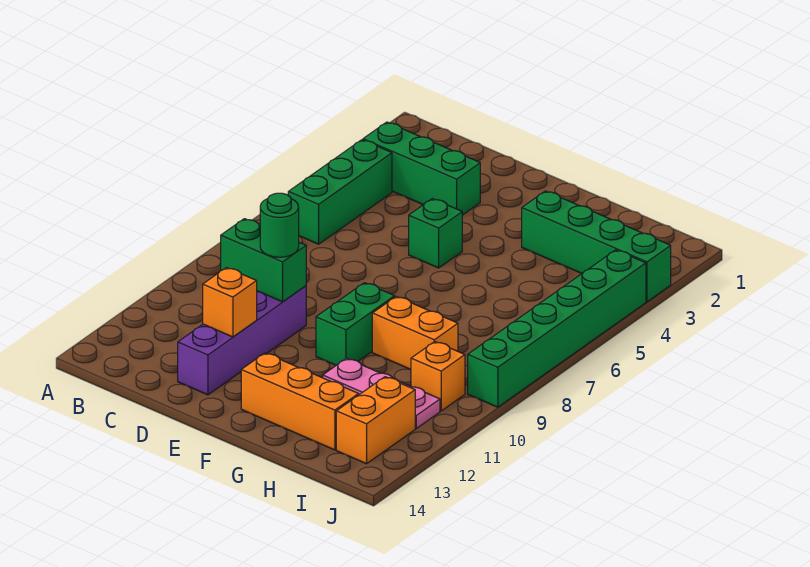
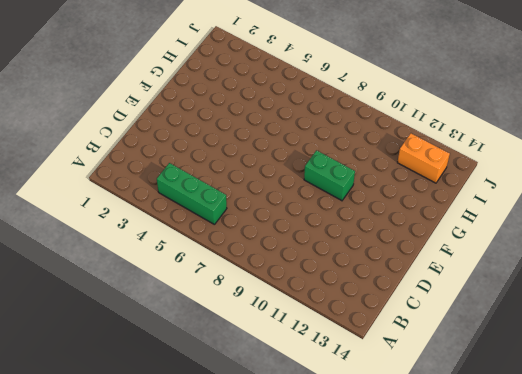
none -> green 1x3 brick [363,122,480,215]
none -> purple 1x4 brick [178,286,306,395]
none -> green 1x1 brick [409,199,462,268]

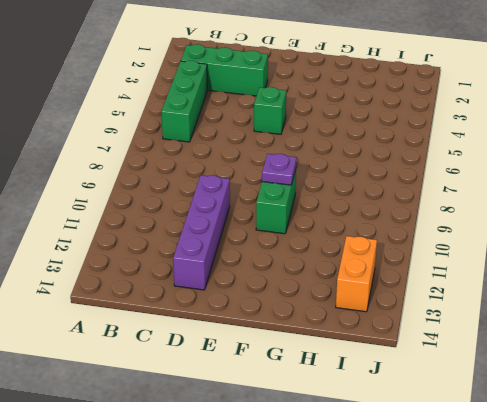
purple 1x1 plate [262,154,297,185] -> none
none -> orange 1x3 brick [241,353,359,450]
none -> green 1x4 brick [522,191,671,302]
none -> orange 1x2 brick [372,296,458,370]

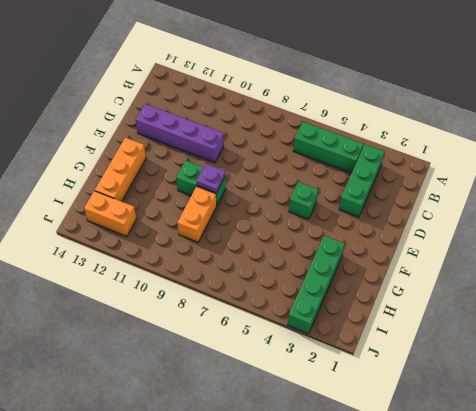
purple 1x1 plate [197,164,226,193] -> none
none -> pink 1x3 plate [323,358,440,428]
none -> orange 1x1 brick [411,342,465,411]
none -> green 1x6 brick [468,250,646,407]

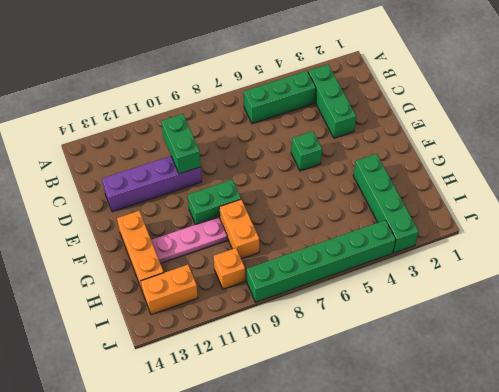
pink 1x3 plate [151,217,227,263] -> pink 1x3 plate turned to [323,358,440,428]
none -> orange 1x1 brick [203,268,257,337]
none -> green 1x1 round brick [260,193,299,257]

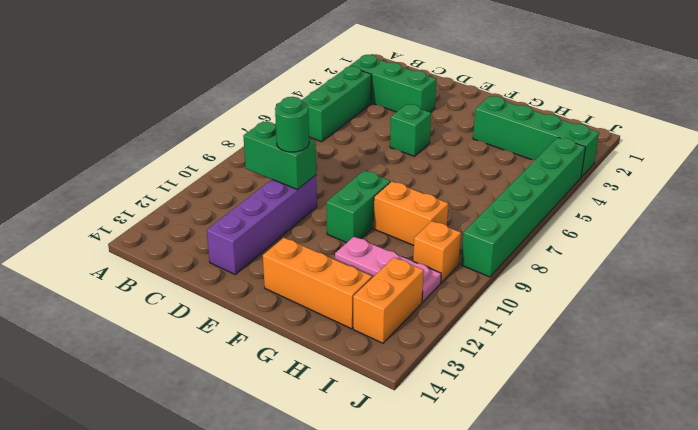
none -> orange 1x1 brick [203,268,257,337]

